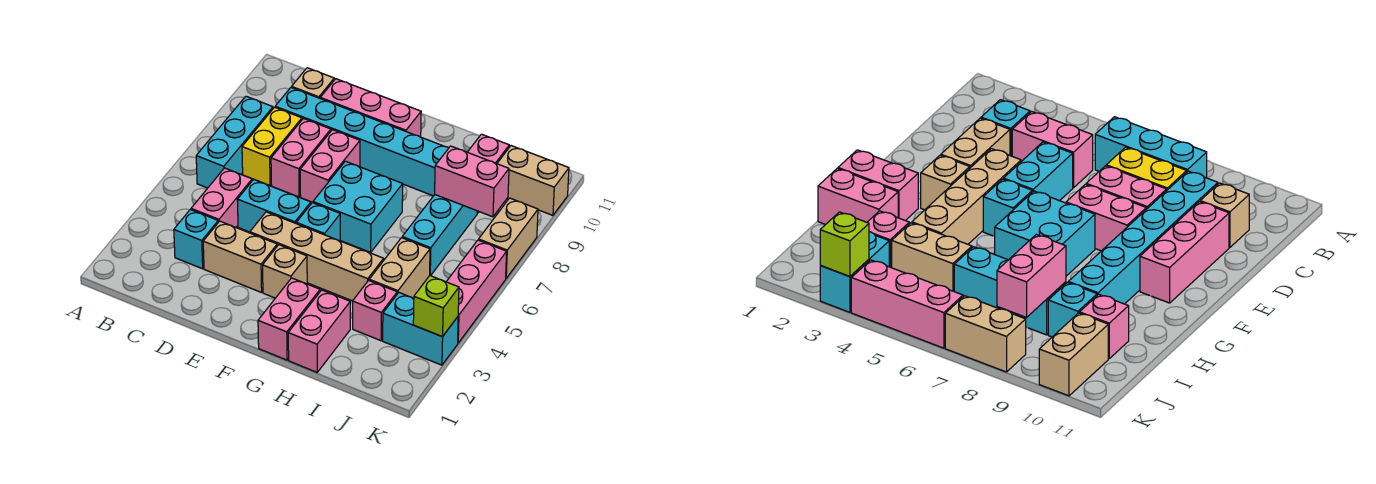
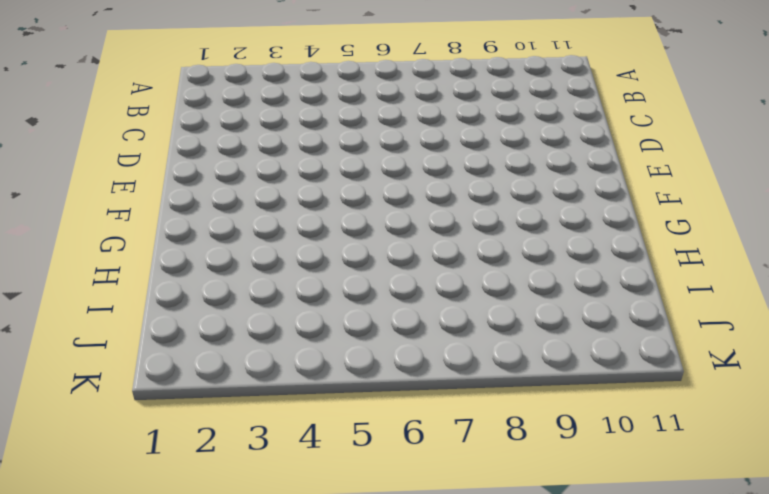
none -> cyan 1x3 brick [196,96,273,188]
none -> cyan 1x1 brick [174,210,218,269]
none -> pink 1x2 brick [191,168,252,227]

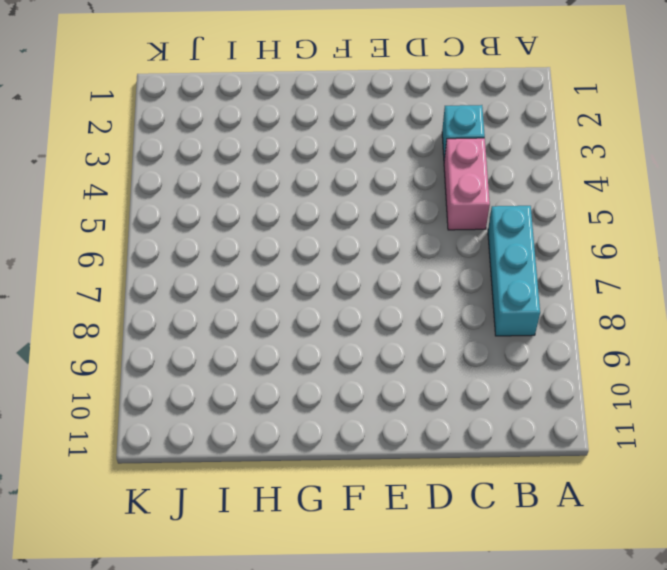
none -> yellow 1x2 brick [242,107,302,186]
none -> cyan 1x6 brick [275,87,448,196]
none -> tan 1x1 brick [292,68,334,98]

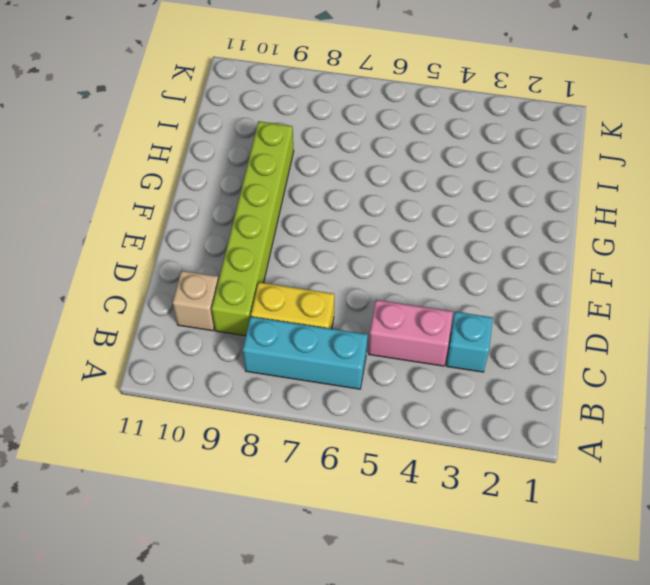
lime 1x6 brick [212,121,294,336] -> cyan 1x6 brick [275,87,448,196]
none -> tan 1x2 brick [203,221,277,293]
none -> cyan 1x2 brick [237,180,311,232]
none -> pink 1x2 brick [271,118,331,197]

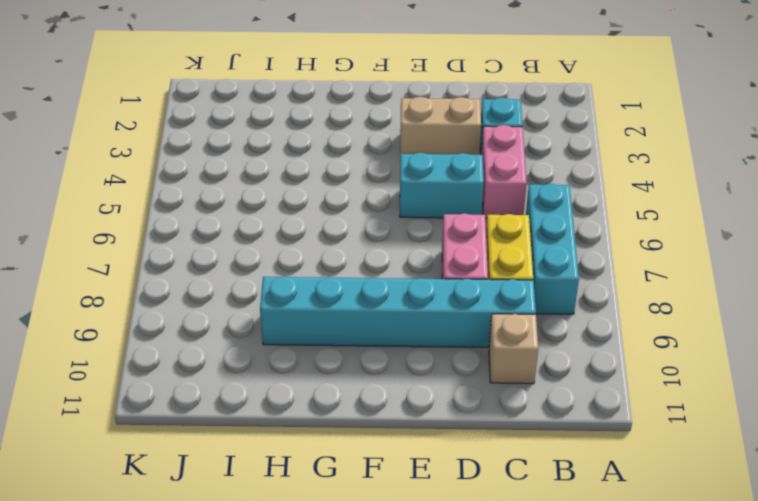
none -> pink 1x3 brick [320,79,421,137]
none -> tan 1x4 brick [250,212,384,301]
none -> pink 1x2 brick [300,130,360,203]

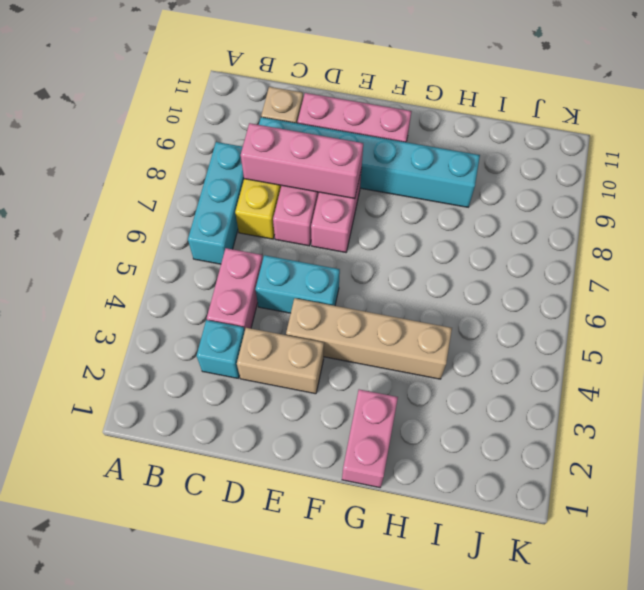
pink 1x3 brick [241,123,363,199] -> pink 1x3 brick turned to [446,240,507,343]
none -> tan 1x1 brick [263,245,307,298]
none -> cyan 1x1 brick [296,203,340,241]
none -> cyan 2x2 brick [313,161,403,252]

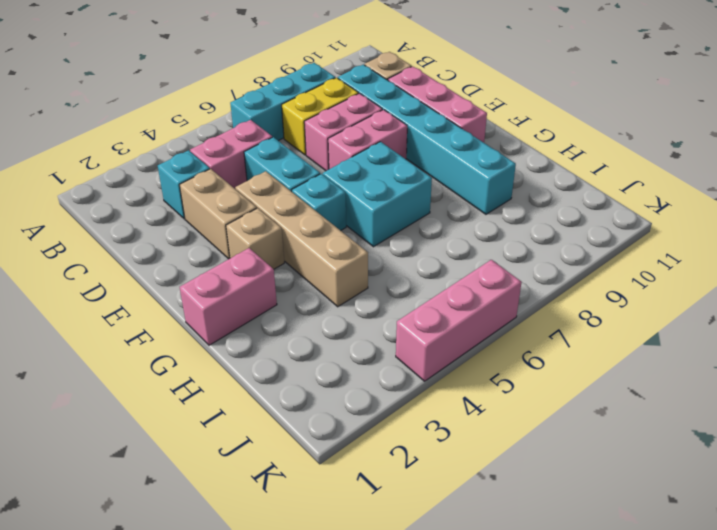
none -> pink 1x2 brick [288,290,350,372]
none -> pink 1x1 brick [353,280,397,341]
none -> tan 1x2 brick [369,238,430,298]

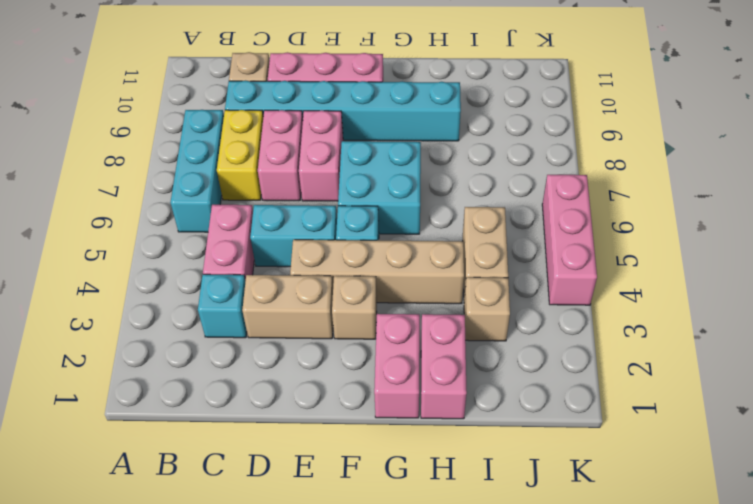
tan 1x1 brick [464,277,510,341] -> pink 1x1 brick [353,280,397,341]
none -> cyan 1x3 brick [402,195,477,276]
none -> cyan 1x1 brick [1048,283,1097,337]
none -> pink 1x1 brick [468,134,509,164]

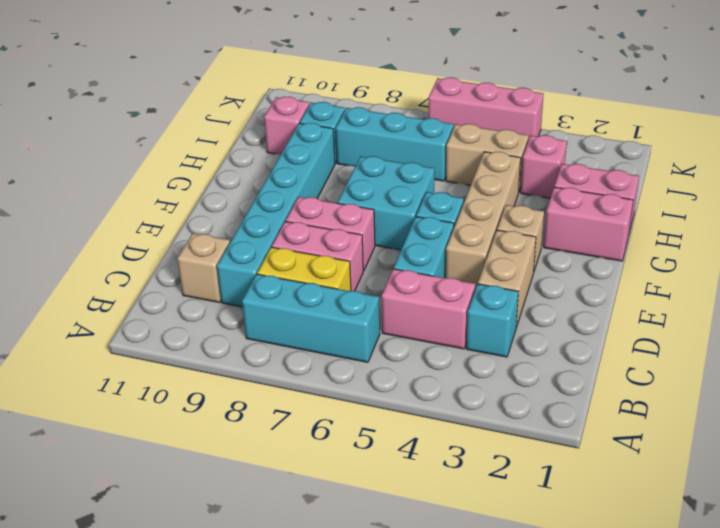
none -> pink 1x3 brick [320,79,421,137]
none -> cyan 1x2 brick [383,293,458,365]
none -> tan 1x2 brick [497,146,569,215]

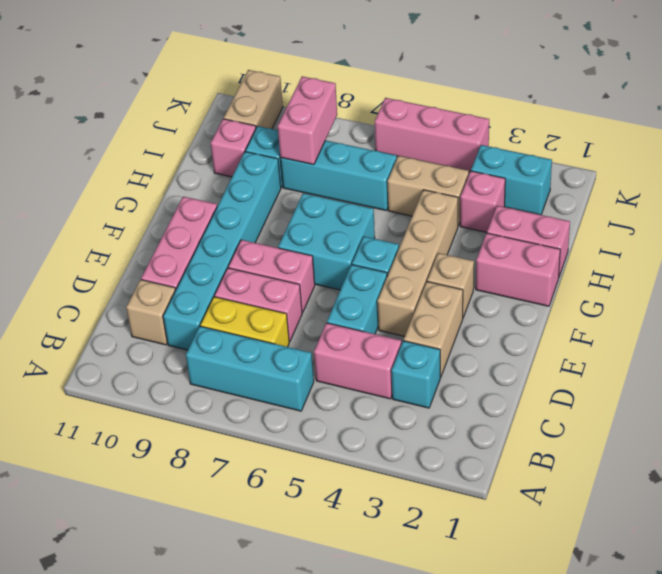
cyan 1x2 brick [471,145,552,215] -> cyan 1x2 brick turned to [383,293,458,365]
none -> tan 1x2 brick [479,198,538,278]
none -> lime 1x1 brick [413,276,459,337]

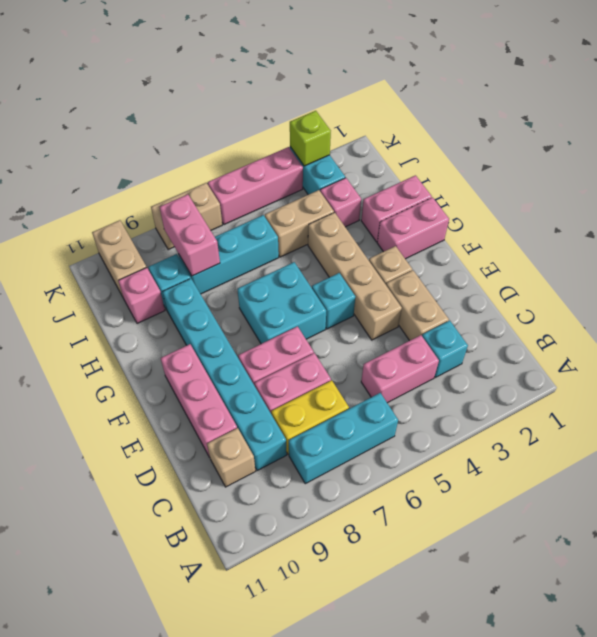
none -> cyan 1x2 brick [237,180,311,232]

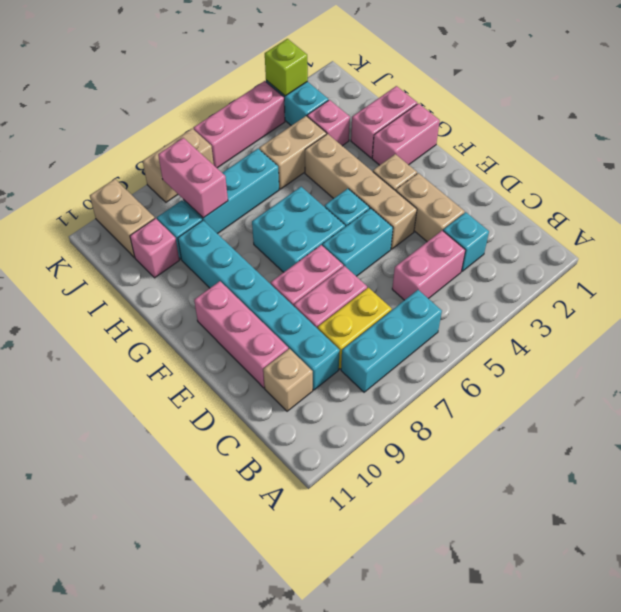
cyan 1x2 brick [322,208,393,276] -> cyan 1x2 brick turned to [237,180,311,232]

